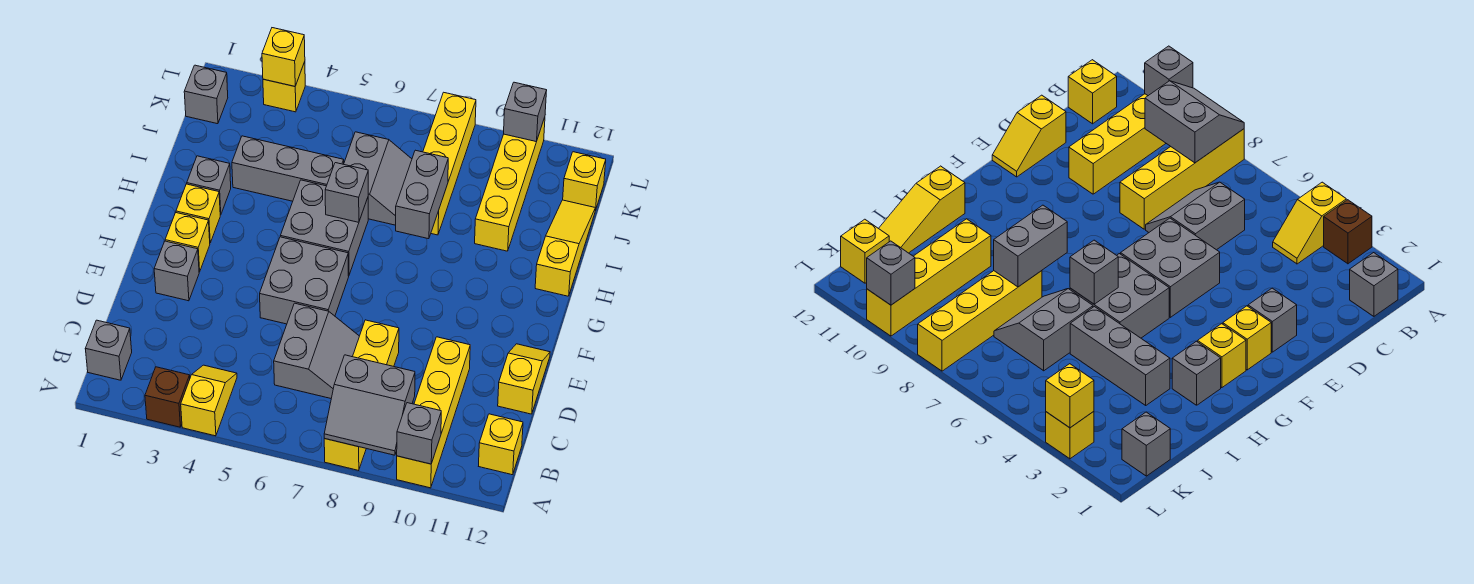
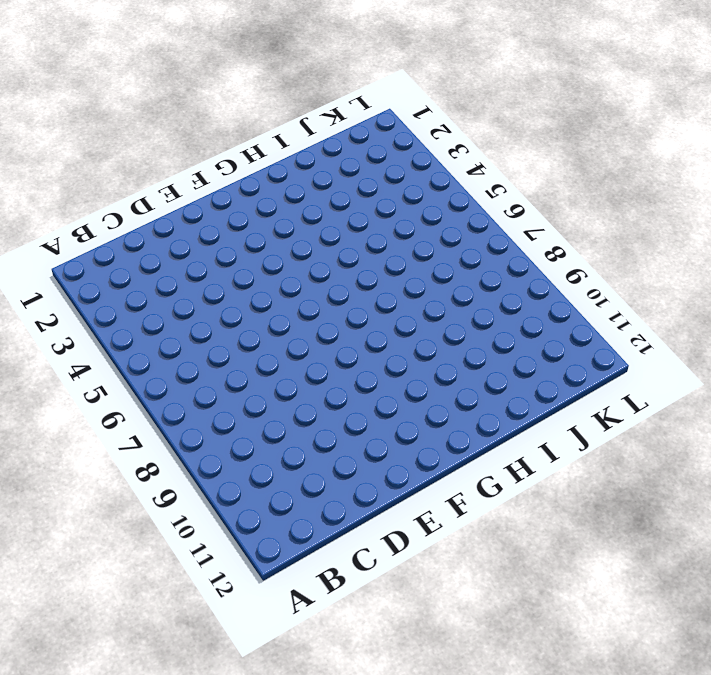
none -> brown 1x1 brick [145,367,190,427]
none -> yellow 1x2 slope [181,365,237,436]
none -> yellow 1x4 brick [324,320,399,471]

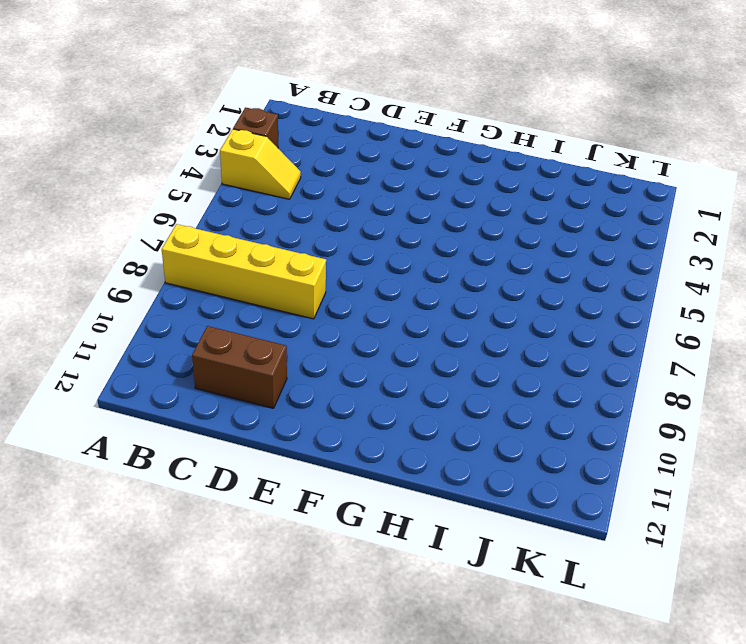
brown 1x2 brick [192,326,287,408] -> none
none -> yellow 1x4 brick [397,337,470,488]
none -> grey 1x1 brick [85,320,132,380]
none -> yellow 1x1 brick [479,414,523,475]

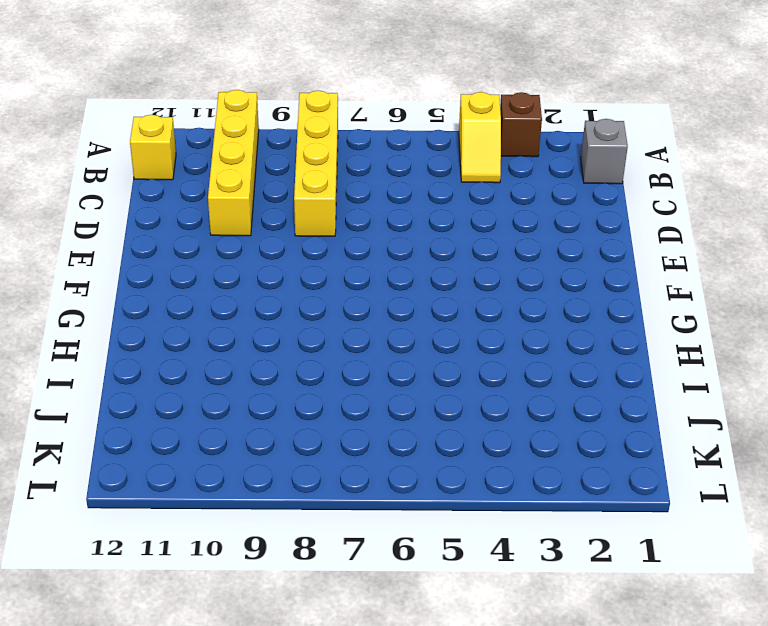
none -> grey 2x2 slope [274,303,359,398]
none -> yellow 1x2 slope [498,344,550,414]
none -> grey 1x1 brick [154,241,199,301]

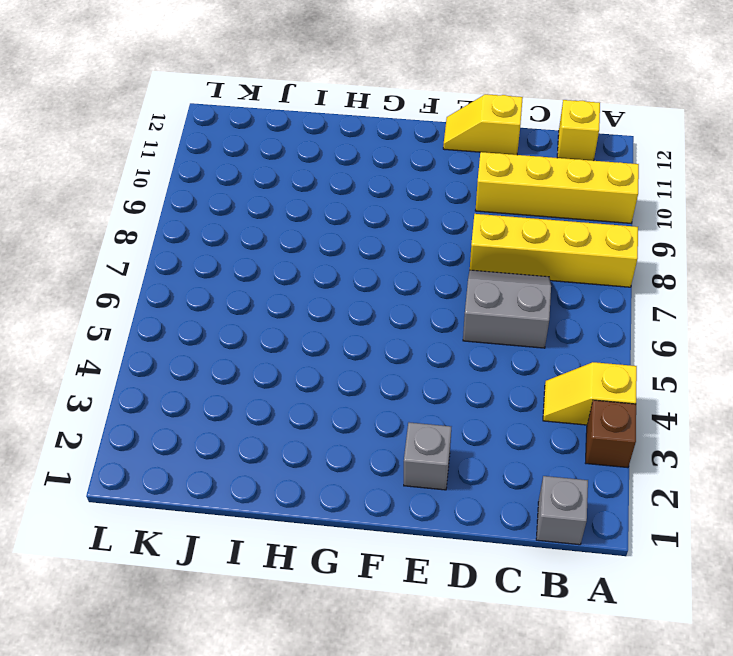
none -> grey 2x2 brick [260,237,349,324]
none -> yellow 1x1 brick [165,213,210,272]
none -> yellow 1x1 brick [176,184,220,243]

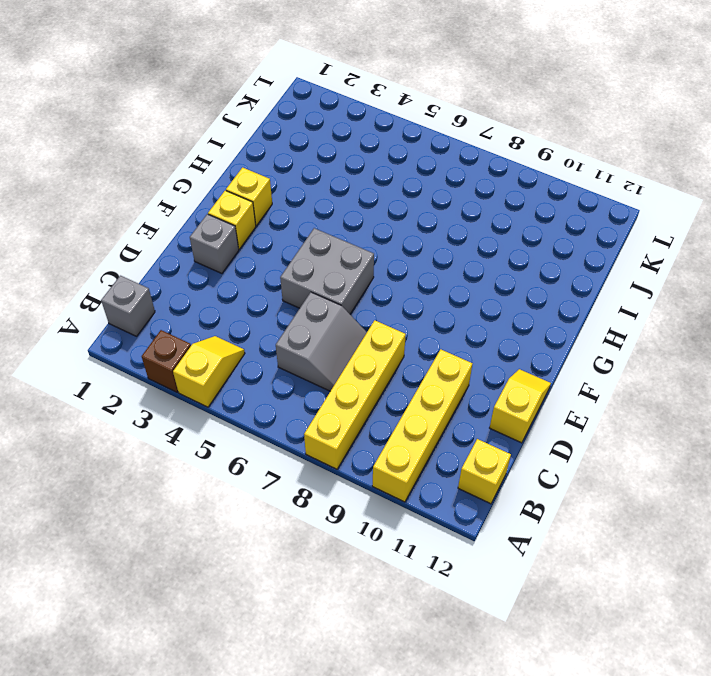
none -> grey 2x2 brick [280,180,368,276]
none -> grey 1x1 brick [187,156,231,215]
none -> yellow 1x3 slope [535,200,595,296]

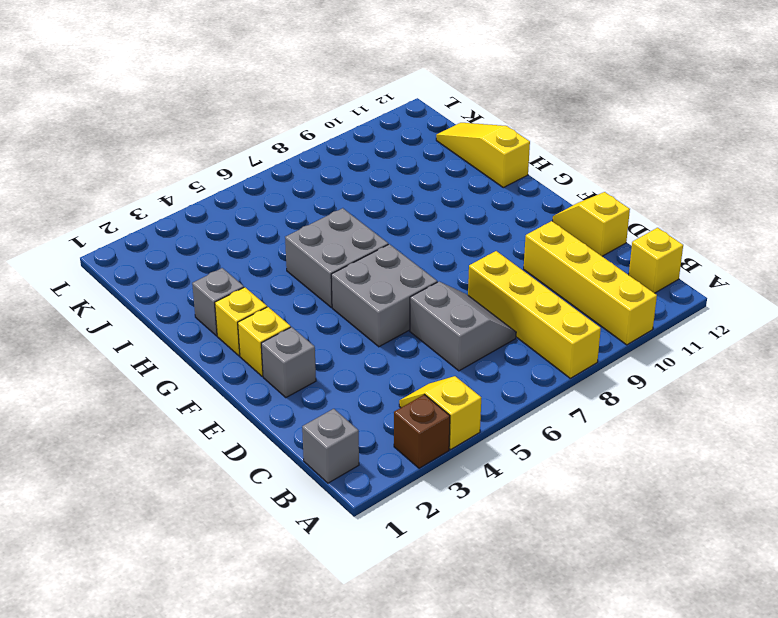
none -> grey 1x3 brick [232,136,344,201]
none -> grey 2x2 slope [344,132,412,225]
none -> yellow 1x4 brick [423,92,476,235]

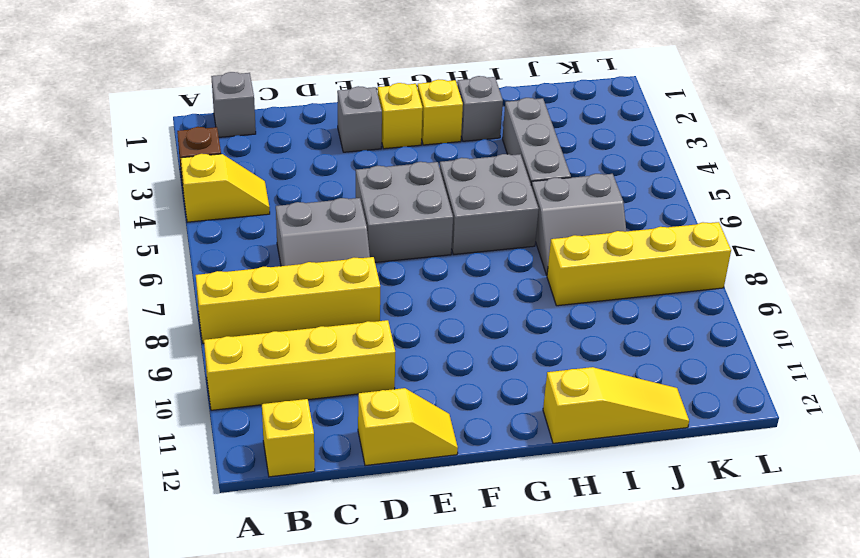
none -> yellow 1x4 brick [475,117,545,251]
none -> grey 1x1 brick [184,65,228,124]
none -> yellow 1x1 brick [563,152,606,211]

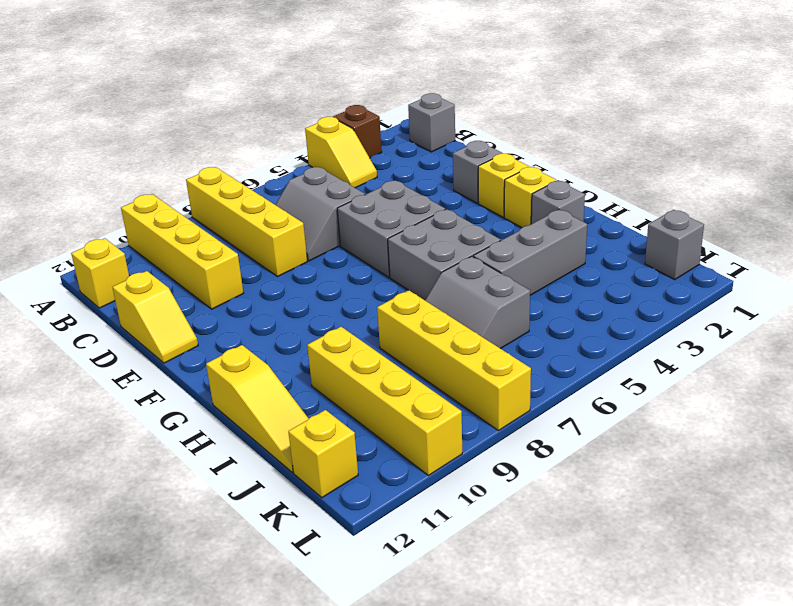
none -> yellow 1x1 brick [263,62,305,112]
none -> grey 2x2 slope [324,355,415,455]
none -> grey 1x1 brick [397,403,441,464]

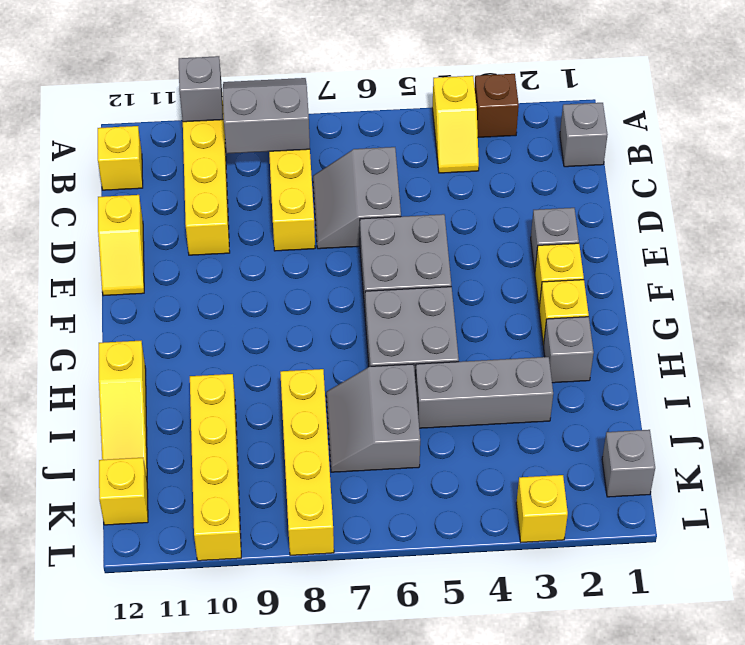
none -> grey 1x1 brick [325,163,368,222]
none -> grey 1x2 brick [396,150,448,239]
none -> yellow 1x1 brick [262,28,305,86]

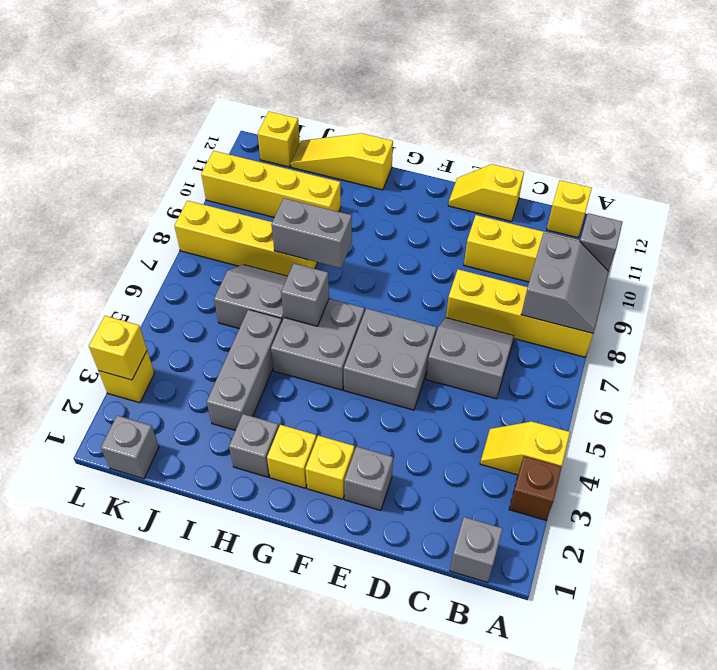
none -> grey 1x1 brick [504,82,547,142]

